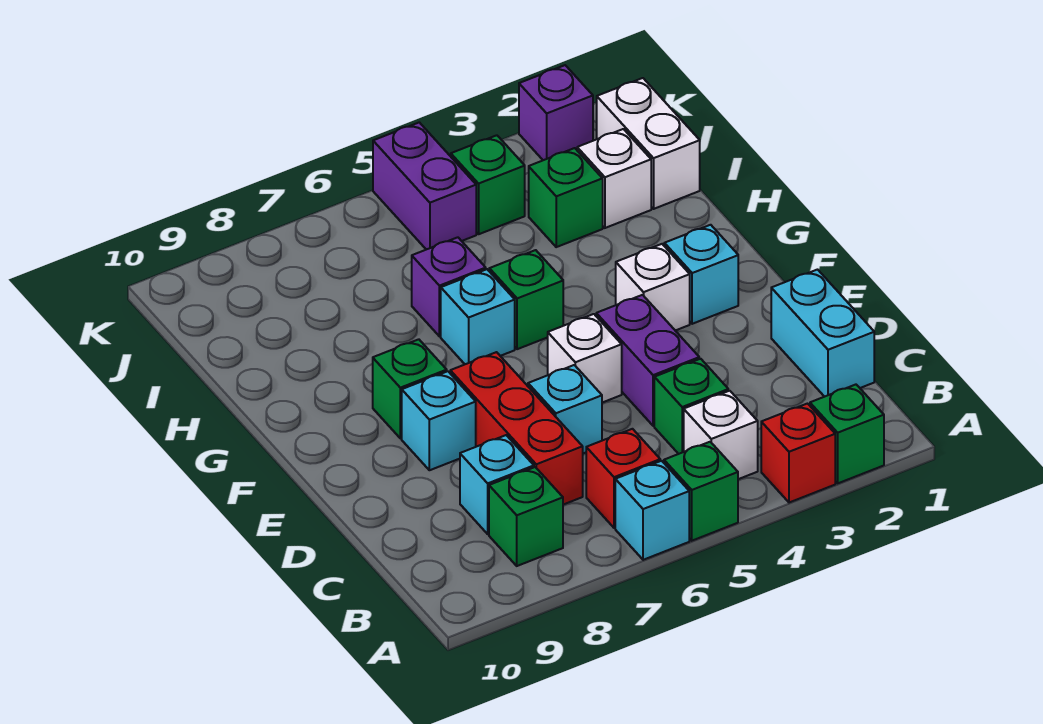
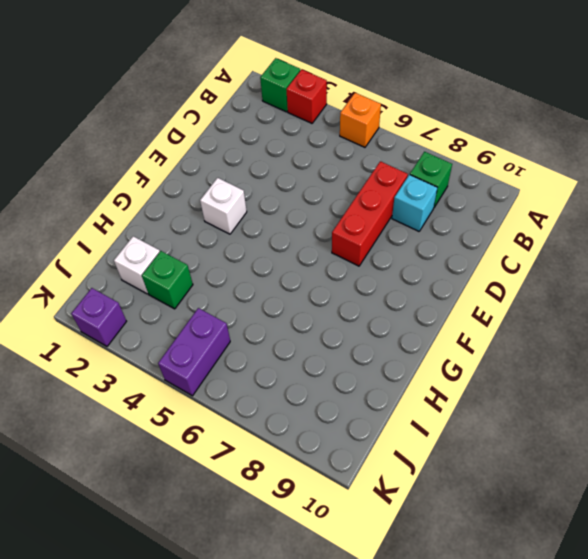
orange 1x1 brick [340,93,381,147] -> green 1x1 brick [664,442,738,541]
none -> cyan 1x1 brick [615,461,689,560]
none -> white 1x1 brick [684,391,758,479]
none -> red 1x1 brick [586,429,660,528]

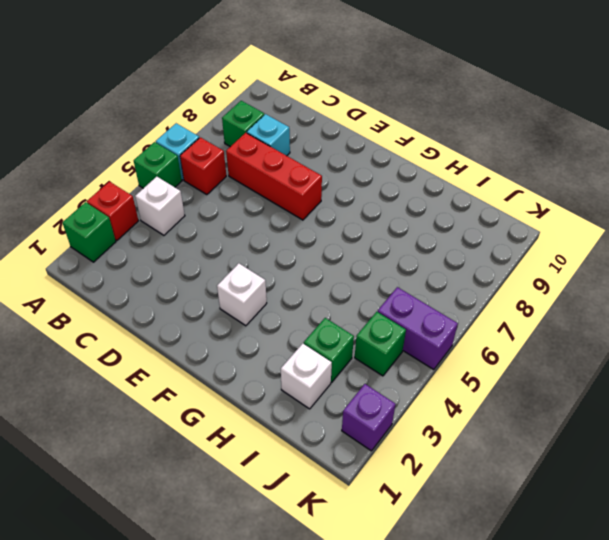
none -> cyan 1x2 brick [771,270,874,397]
none -> green 1x1 brick [654,359,728,454]
none -> purple 1x2 brick [596,295,699,426]

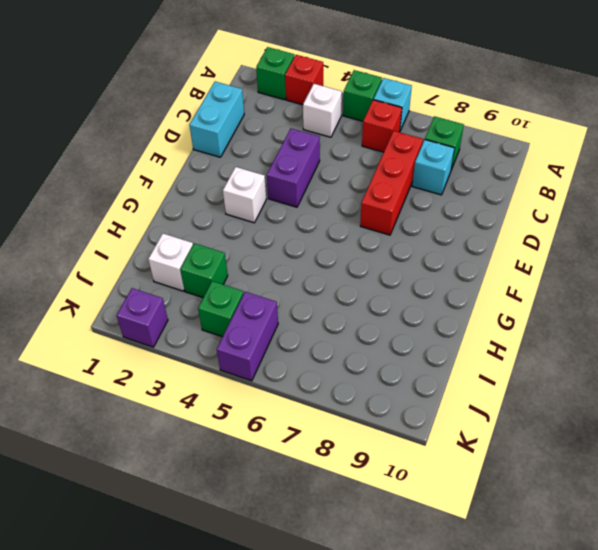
none -> green 1x1 brick [654,359,728,454]
none -> cyan 1x1 brick [528,365,602,453]
none -> white 1x1 brick [548,314,622,403]

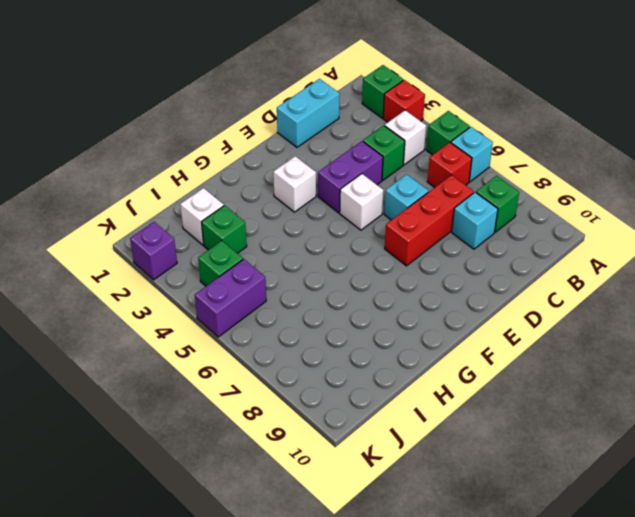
none -> cyan 1x1 brick [402,371,476,470]
none -> cyan 1x1 brick [664,225,738,324]
none -> green 1x1 brick [373,339,447,438]

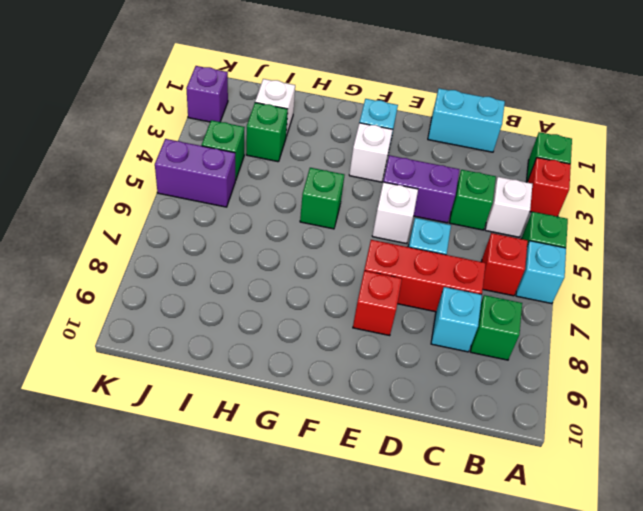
red 1x1 brick [353,271,402,336] -> cyan 1x1 brick [402,371,476,470]
none -> green 1x1 brick [373,339,447,438]
none -> cyan 1x1 brick [441,269,515,364]
none -> purple 1x1 brick [412,237,486,336]

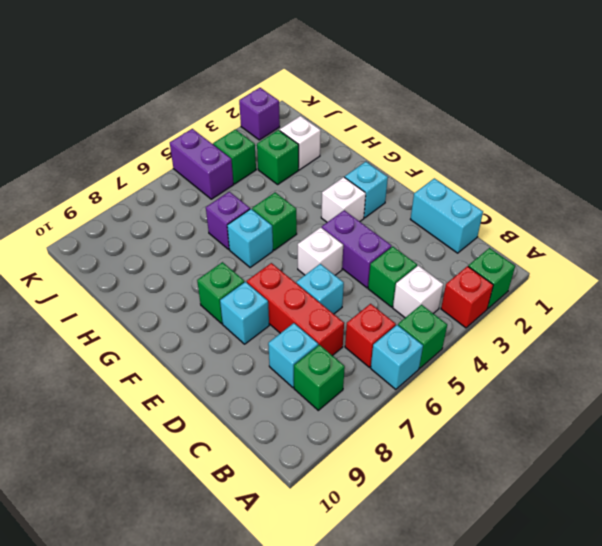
none -> white 1x2 brick [597,78,700,209]

